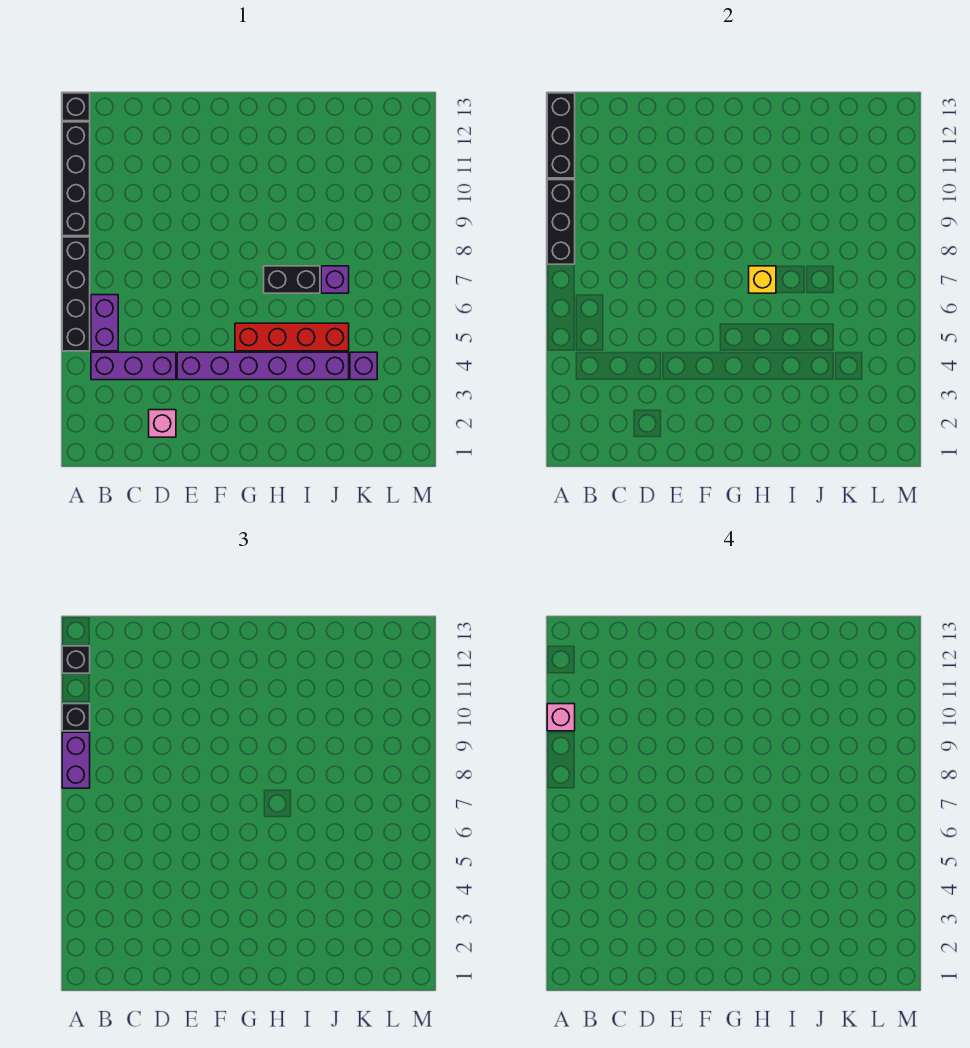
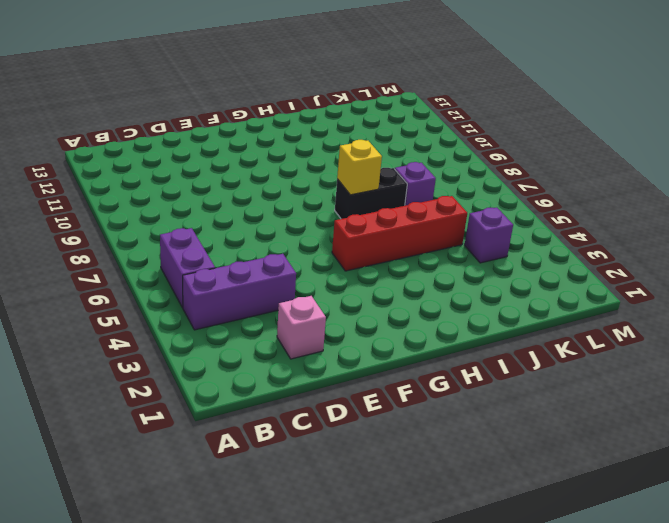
none -> black 1x4 brick [62,237,90,351]
none -> black 1x4 brick [62,122,90,236]
none -> black 1x1 brick [62,93,90,121]

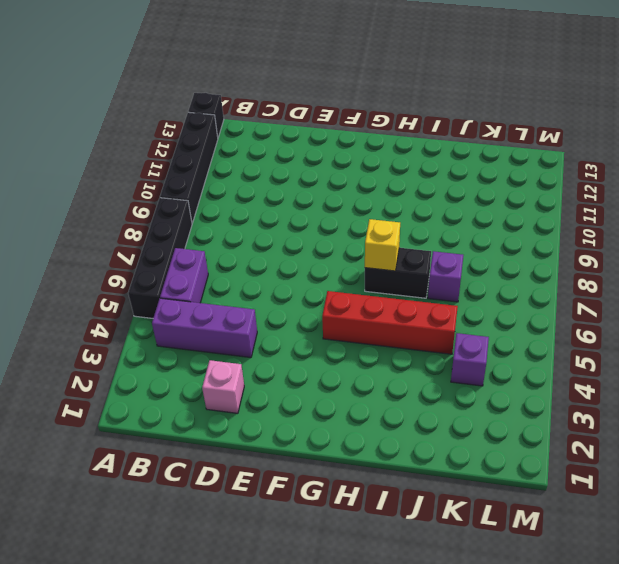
none -> purple 1x6 brick [177,352,349,380]
none -> black 1x3 brick [547,180,575,264]
none -> black 1x3 brick [547,93,575,178]

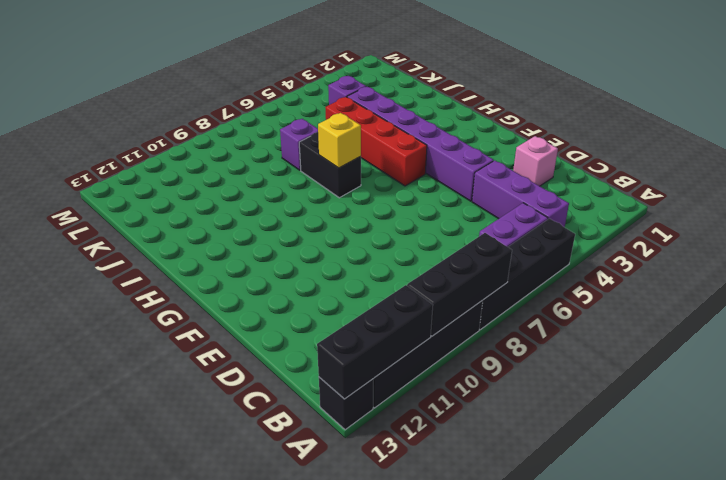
none -> purple 1x2 brick [62,732,90,788]
none -> black 1x1 brick [62,704,90,731]
none -> black 1x1 brick [62,646,90,673]

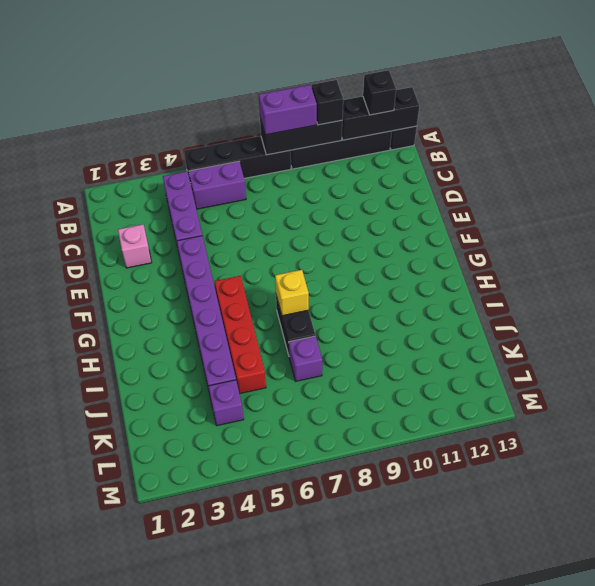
none -> pink 1x1 brick [547,704,575,731]

